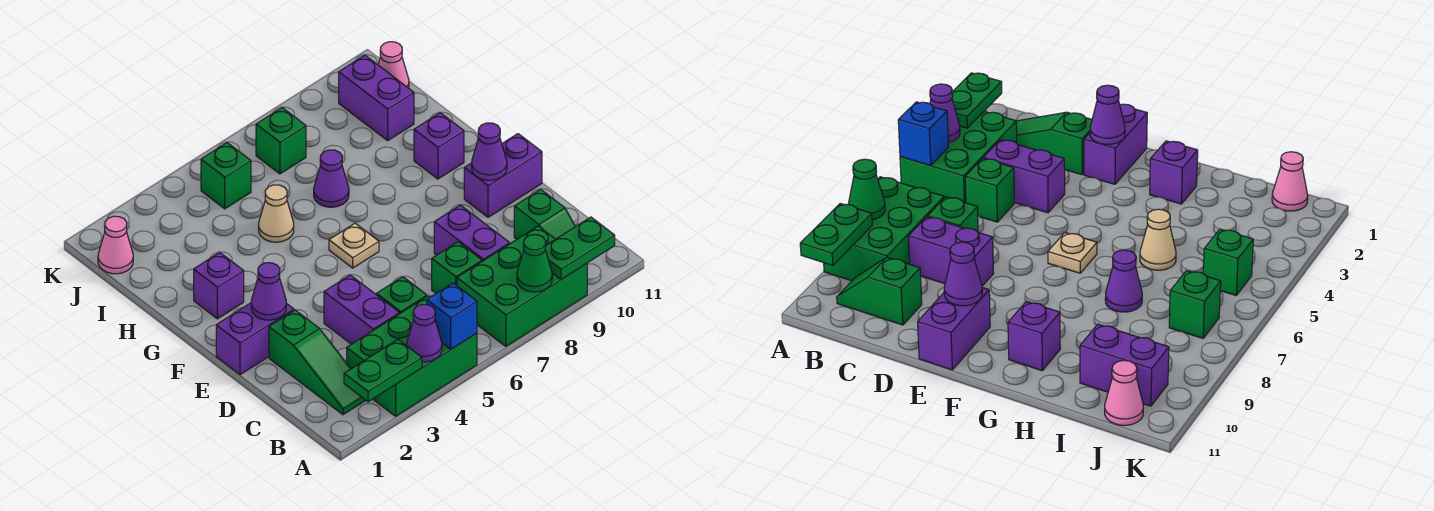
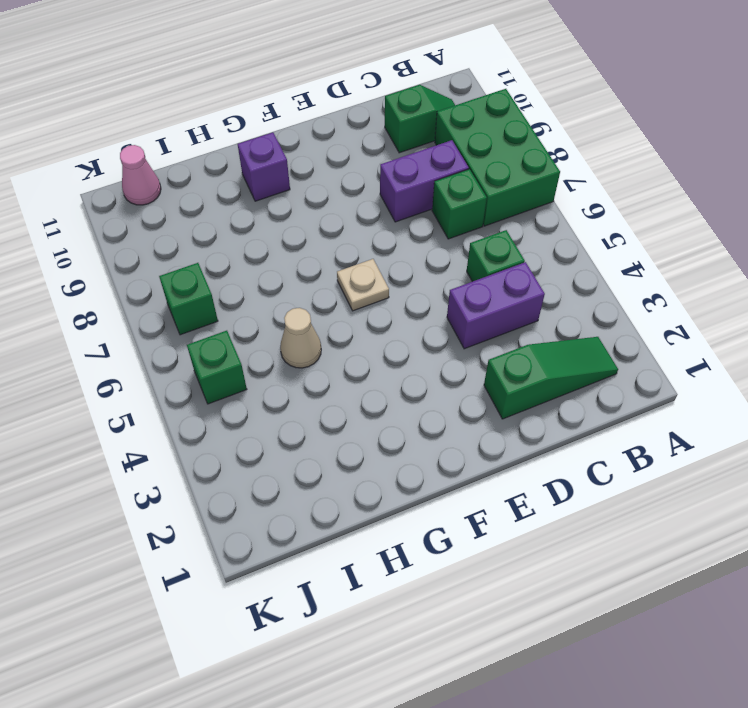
none -> green 2x3 brick [347,296,477,416]
none -> purple 1x2 brick [216,303,294,375]
none -> purple 1x2 brick [464,134,542,217]

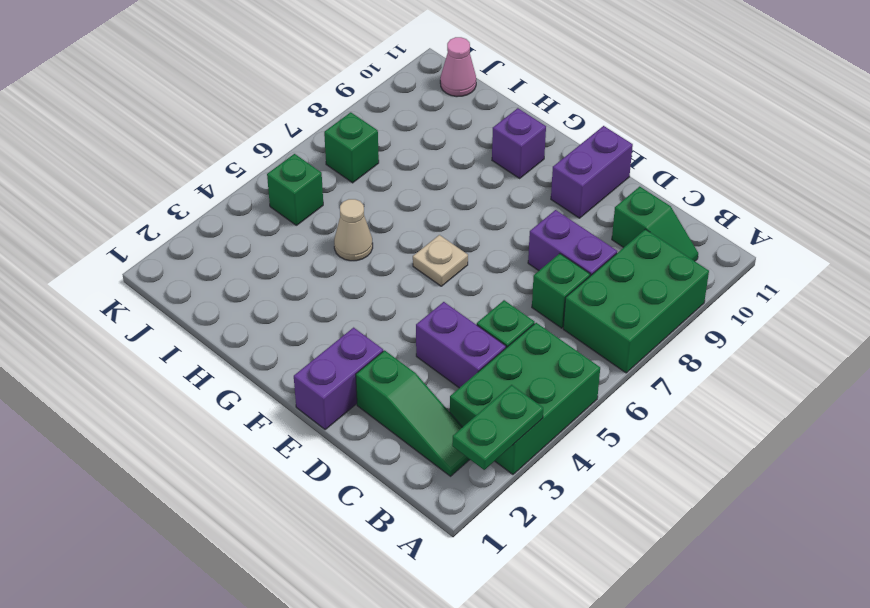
none -> purple 1x1 brick [194,252,244,319]
none -> purple 1x1 cone [314,150,349,207]
none -> purple 1x2 brick [339,55,414,140]

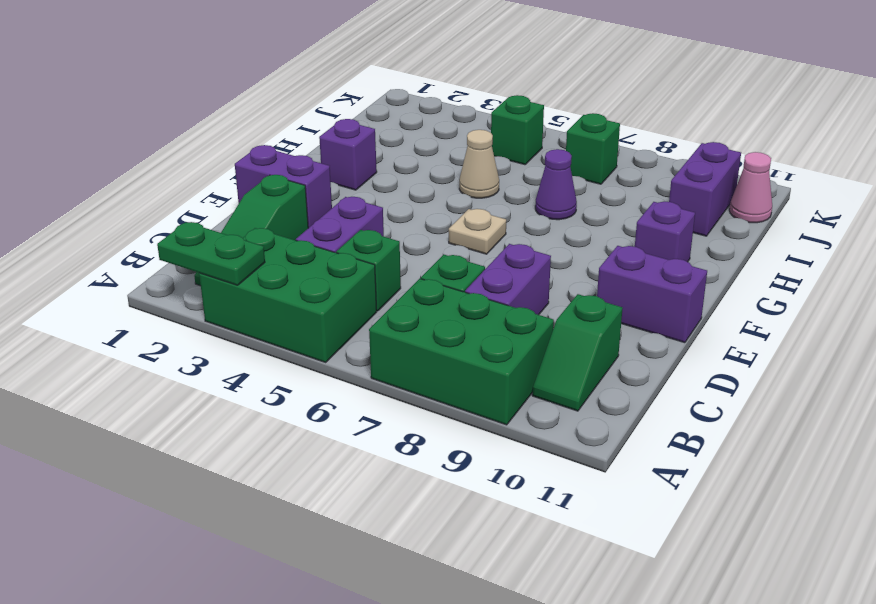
none -> pink 1x1 cone [98,216,133,274]
none -> purple 1x1 cone [407,305,442,362]
none -> blue 1x1 brick [427,283,477,349]

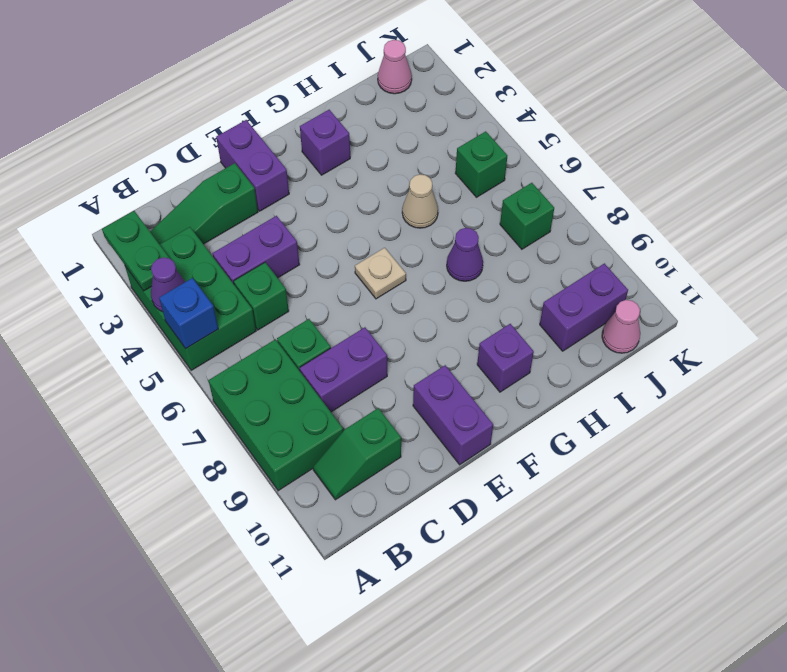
none -> green 1x1 cone [517,235,552,292]
none -> green 1x2 plate [545,217,615,279]
none -> purple 1x1 cone [251,263,286,320]

